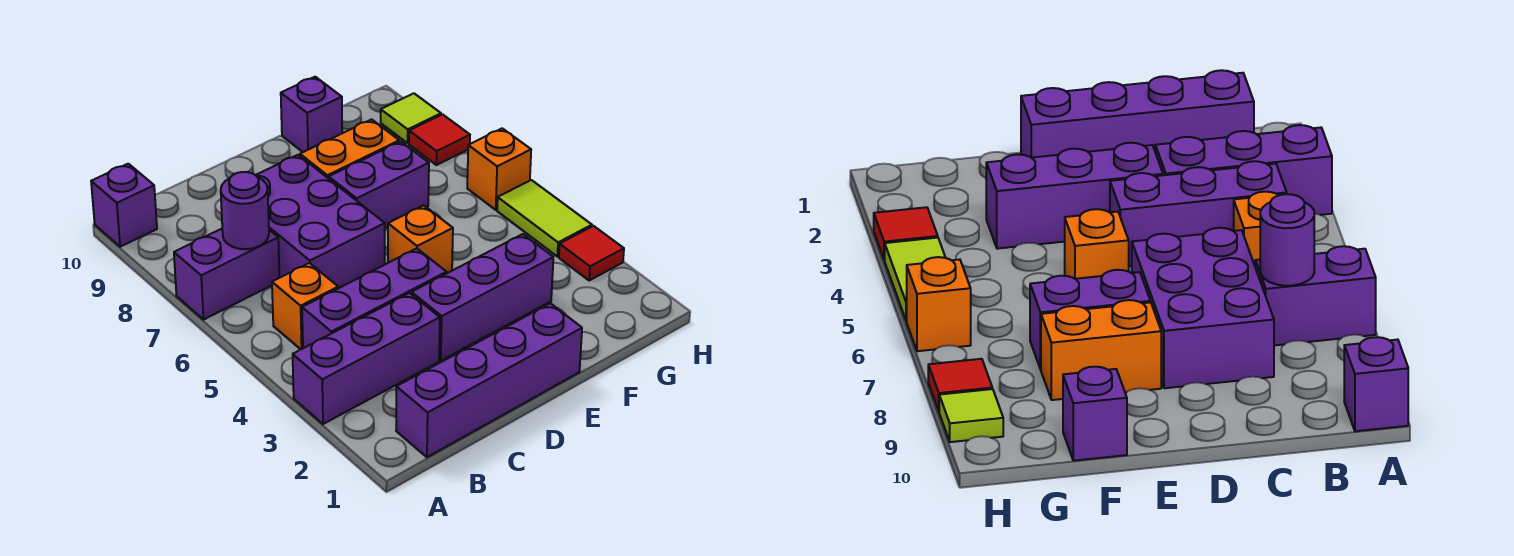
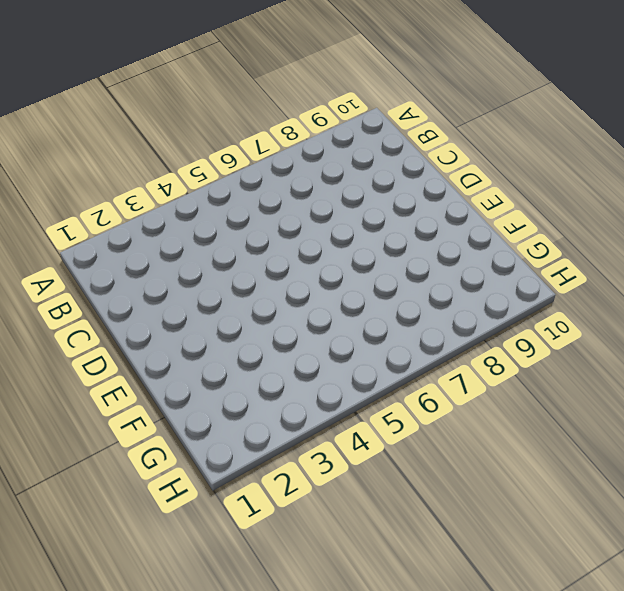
none -> purple 1x3 brick [293,293,440,424]
none -> purple 1x2 brick [174,229,280,319]
none -> purple 1x1 brick [91,164,157,247]

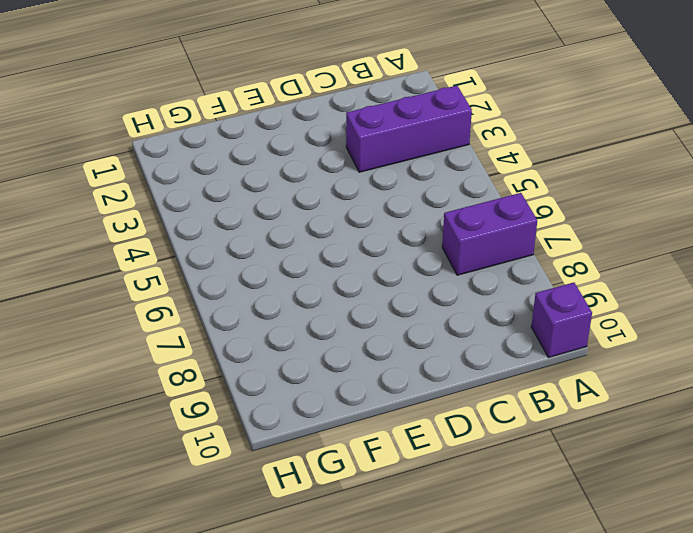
none -> purple 1x4 brick [396,303,582,457]
none -> purple 1x3 brick [302,248,447,348]
none -> orange 1x1 brick [272,263,338,349]

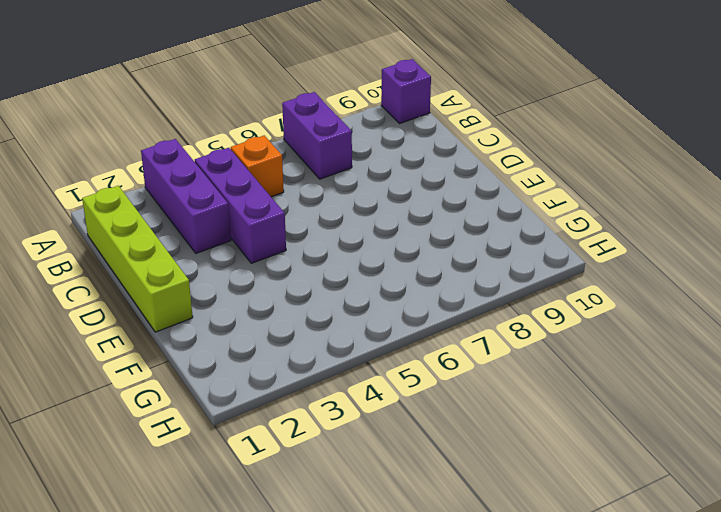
lime 1x4 brick [82,186,193,332] -> purple 1x4 brick [396,303,582,457]
none -> purple 2x3 brick [256,155,385,288]
none -> purple 1x3 brick [411,234,553,360]
none -> orange 1x1 brick [388,205,453,274]

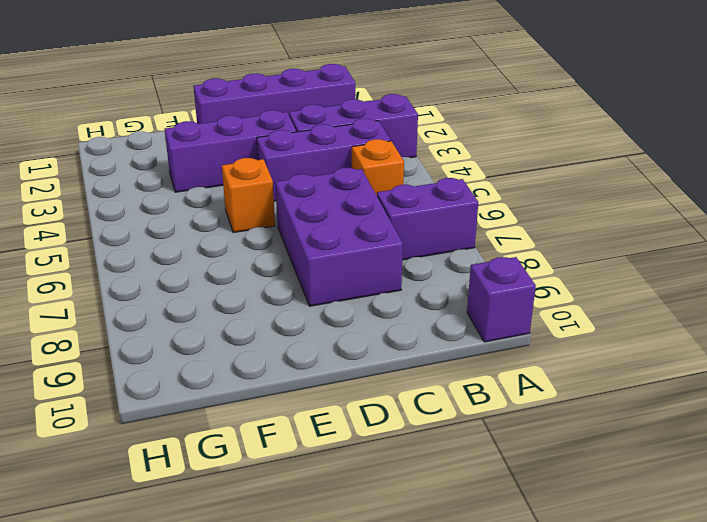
none -> purple 1x2 brick [329,141,429,228]
none -> orange 1x2 brick [300,119,399,179]
none -> purple 1x1 brick [281,77,342,152]

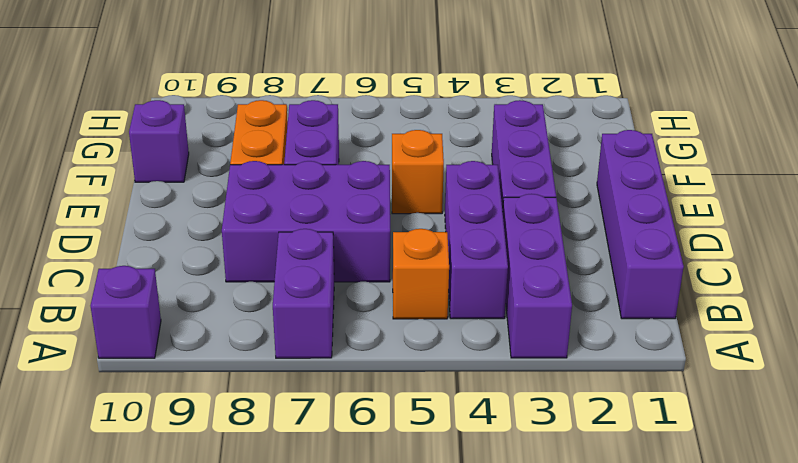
none -> red 1x1 tile [559,226,624,281]
none -> lime 1x2 tile [497,180,592,257]
none -> orange 1x1 brick [467,128,531,210]

